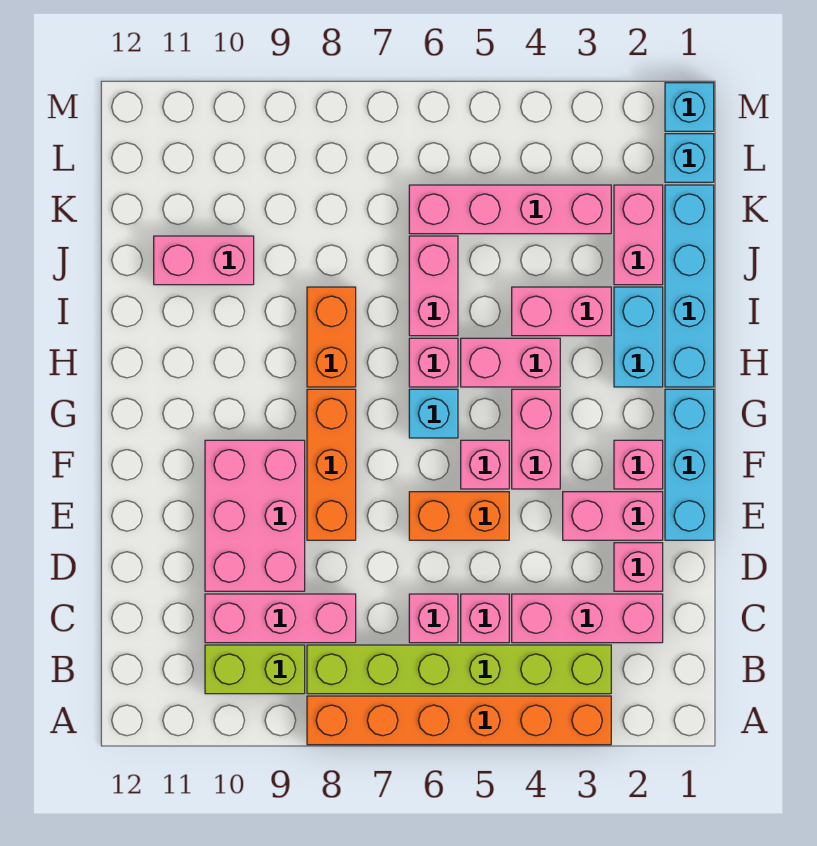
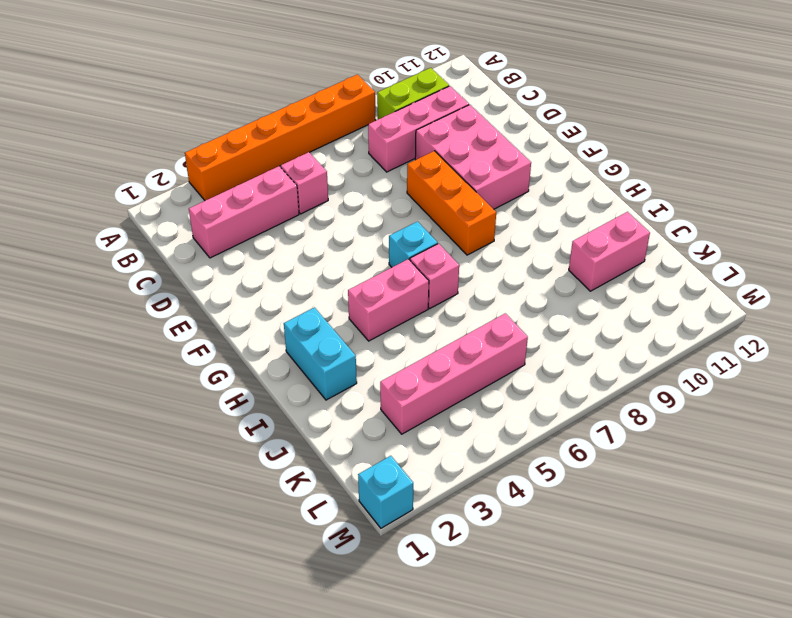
none -> lime 1x6 brick [307,645,611,694]
none -> pink 1x1 brick [409,594,458,643]
none -> pink 1x1 brick [614,543,663,591]

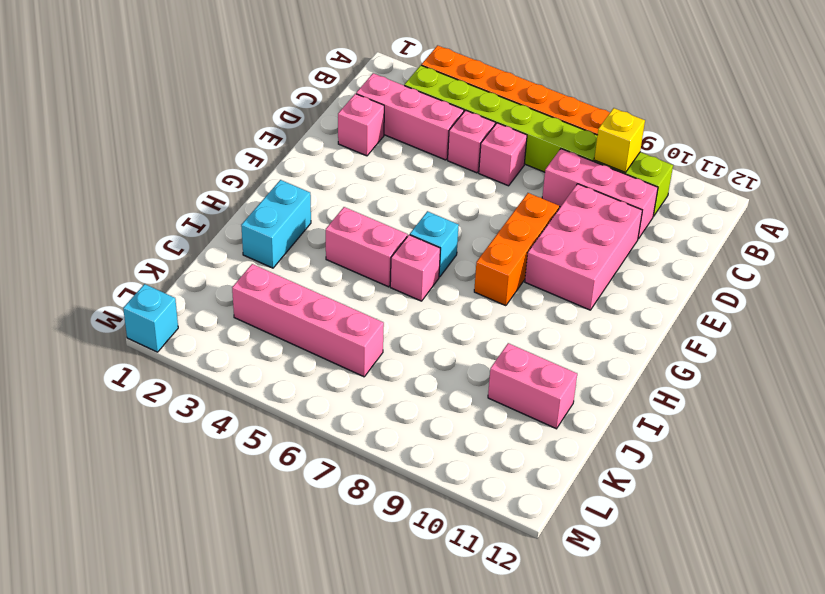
yellow 1x1 brick [594,108,645,172] -> none
none -> cyan 1x3 brick [665,389,714,540]
none -> pink 1x2 brick [563,492,663,540]
none -> orange 1x2 brick [409,492,509,540]

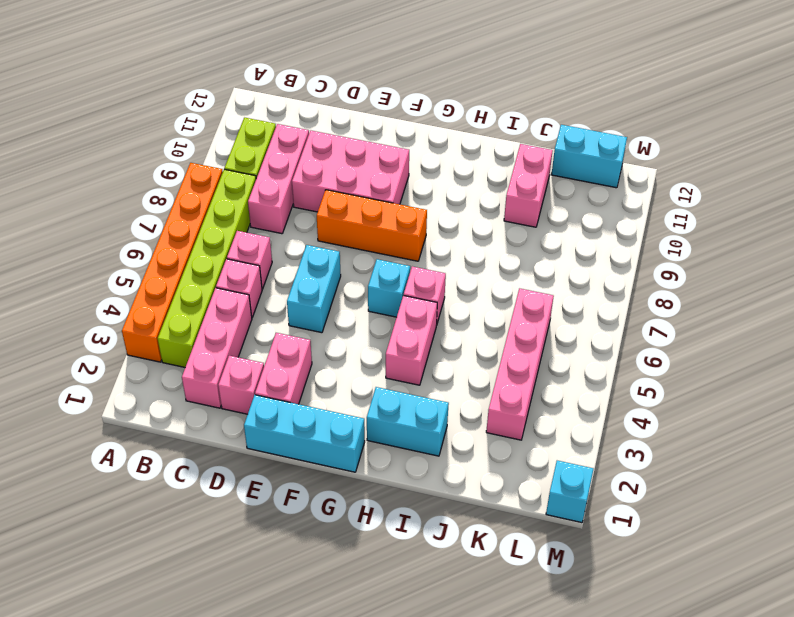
cyan 1x2 brick [287,245,341,333] -> orange 1x2 brick [409,492,509,540]
cyan 1x2 brick [551,125,627,188] -> none
none -> pink 1x1 brick [614,440,663,489]
none -> pink 1x2 brick [512,389,560,489]
none -> pink 1x1 brick [461,440,509,489]

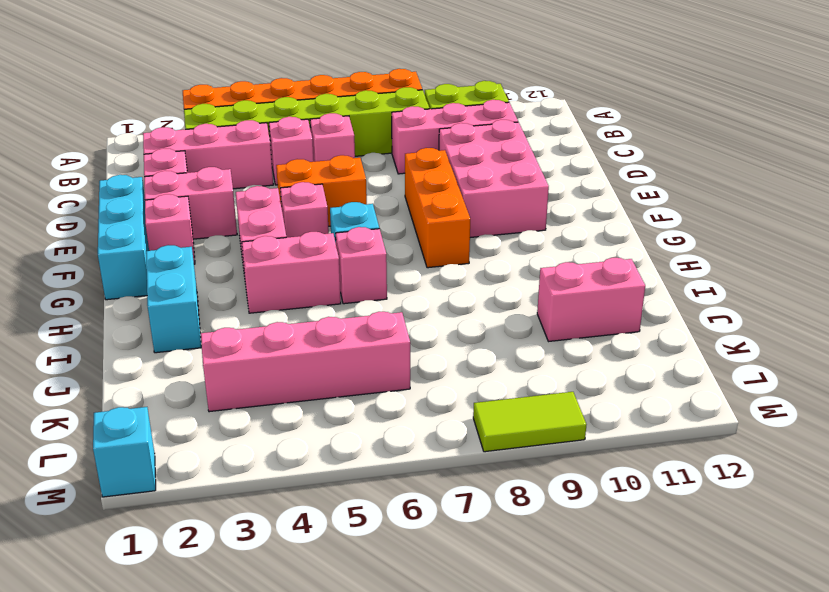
lime 1x2 tile [473,392,587,452] -> none
none -> cyan 1x4 brick [665,185,714,387]
none -> orange 1x2 brick [307,287,356,387]
none -> pink 1x2 brick [512,287,611,336]

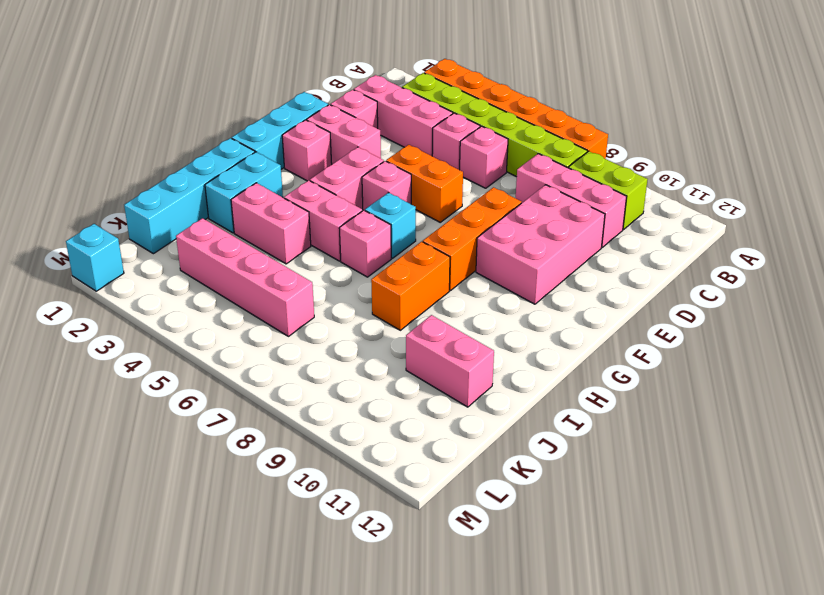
none -> pink 1x2 brick [409,236,458,336]
none -> pink 1x2 brick [614,185,663,285]
none -> cyan 1x1 brick [665,134,714,182]

